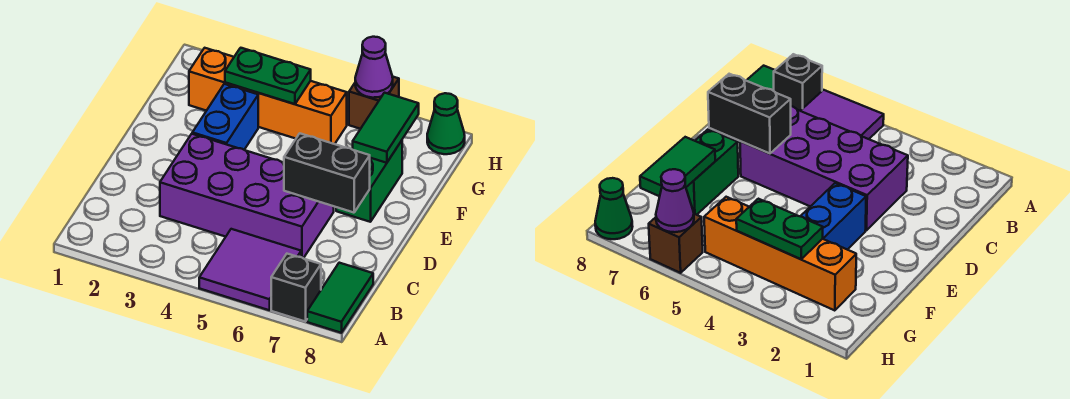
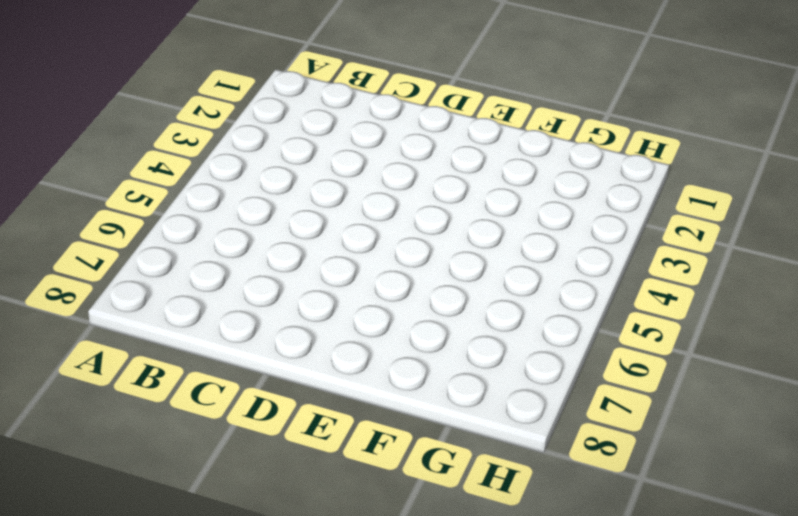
none -> purple 2x2 tile [199,229,301,310]
none -> black 1x1 brick [271,254,321,322]
none -> green 1x2 tile [307,263,373,333]

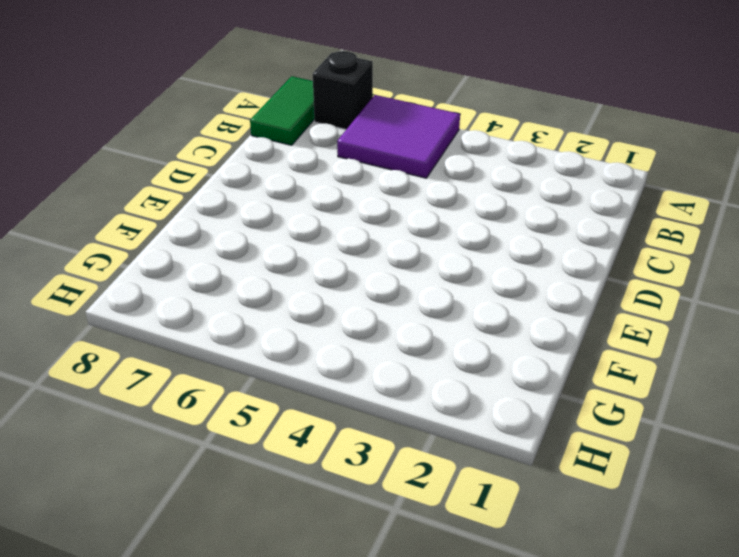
none -> purple 2x4 brick [160,134,334,258]
none -> blue 1x2 brick [192,84,258,150]
none -> green 1x2 brick [336,141,402,222]

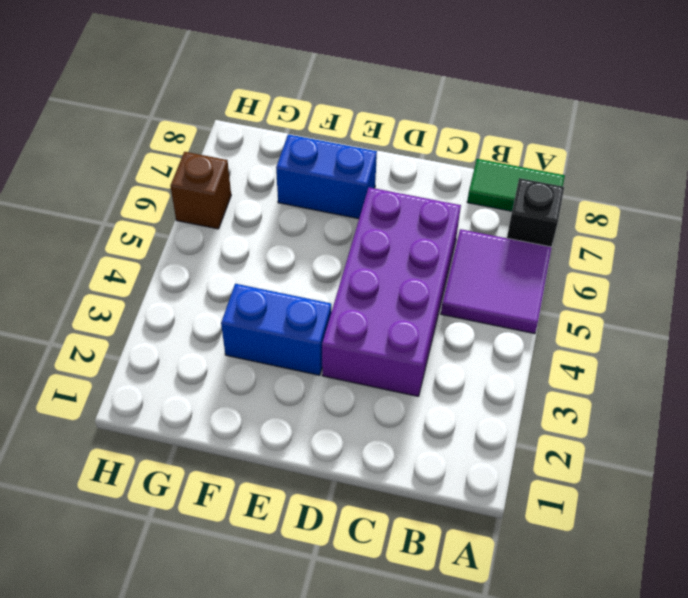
blue 1x2 brick [276,134,377,219] -> green 1x2 brick [336,141,402,222]
none -> orange 1x4 brick [189,48,347,144]
none -> green 1x1 cone [427,93,465,154]
none -> black 1x2 brick [284,133,370,213]

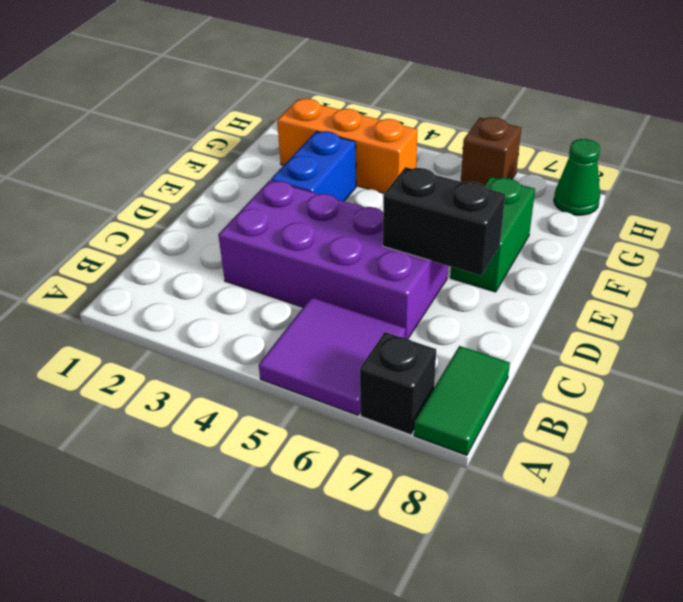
orange 1x3 brick [277,99,417,193] -> orange 1x4 brick [189,48,347,144]
none -> green 1x2 tile [353,93,419,163]
none -> green 1x2 plate [225,48,311,104]
none -> purple 1x1 cone [355,37,393,98]

